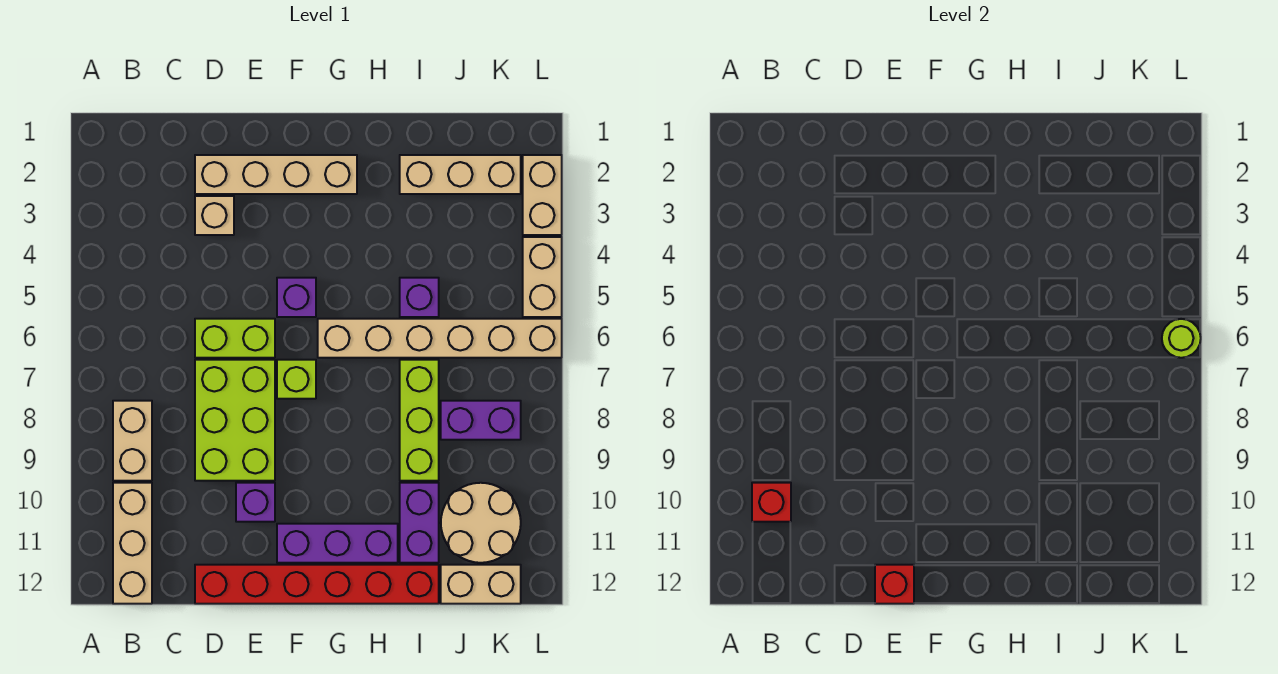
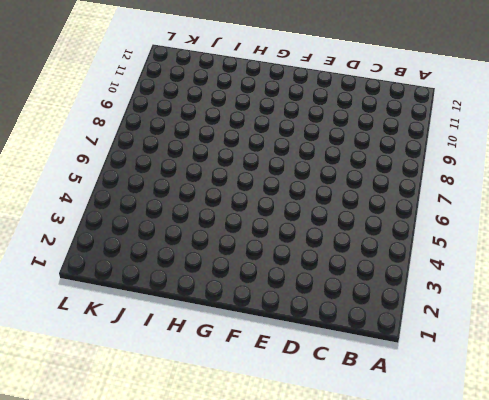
none -> tan 1x2 brick [113,401,152,481]
none -> tan 1x3 brick [113,483,152,604]
none -> tan 1x4 brick [195,155,357,194]

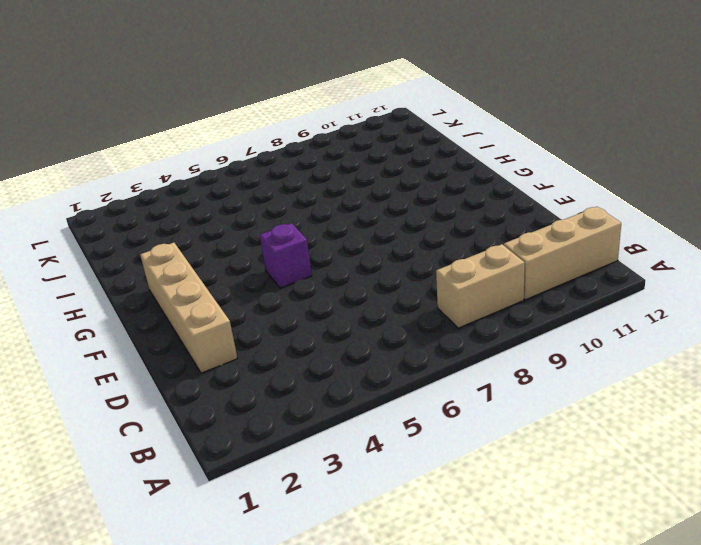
none -> tan 1x1 brick [195,196,234,235]
none -> lime 1x2 brick [195,319,275,358]
none -> lime 2x3 brick [195,360,275,481]

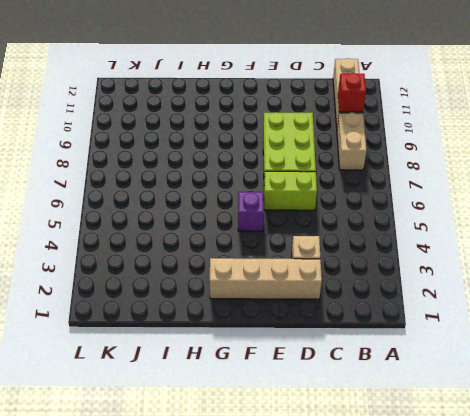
none -> red 1x6 brick [195,565,439,604]
none -> purple 1x1 brick [236,483,275,522]
none -> lime 1x1 brick [277,360,316,399]

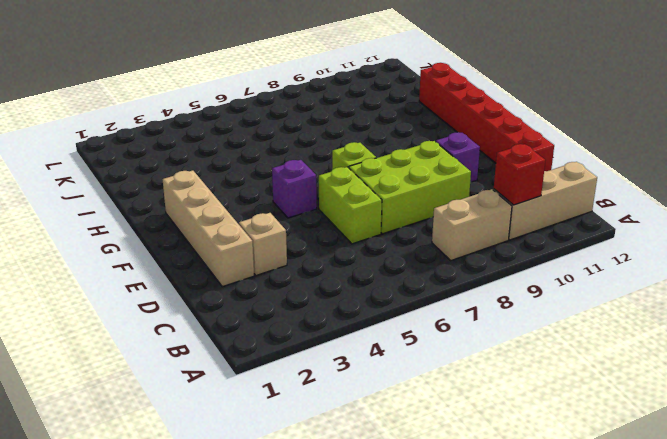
none -> purple 1x3 brick [277,524,398,563]
none -> tan 1x6 brick [318,319,562,358]
none -> tan 1x3 brick [400,155,521,194]

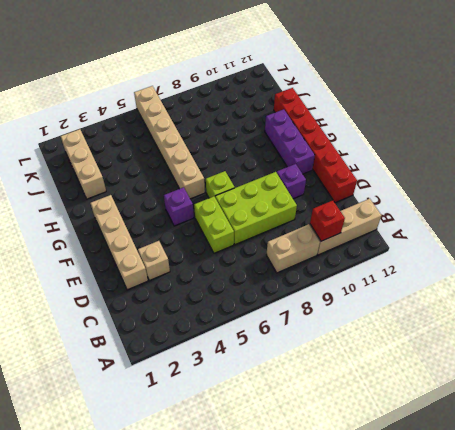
none -> purple 1x1 brick [400,278,439,317]
none -> lime 1x3 brick [400,360,439,481]
none -> purple 1x2 brick [400,483,439,563]

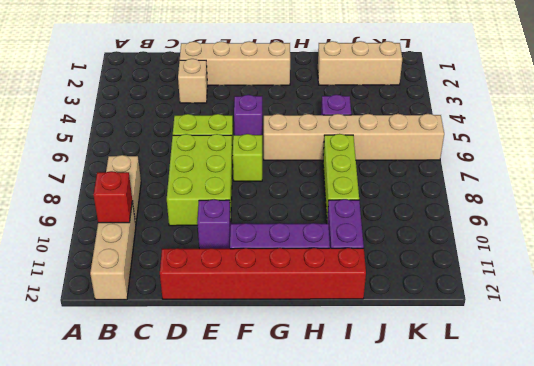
none -> purple 1x2 brick [441,401,521,440]
none -> tan 2x2 round brick [441,483,521,563]
none -> tan 1x2 brick [441,565,521,604]

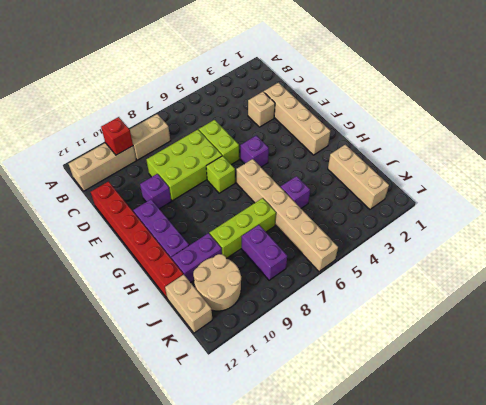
none -> tan 1x2 brick [523,155,562,235]
none -> tan 1x2 brick [523,237,562,317]
none -> red 1x1 brick [875,565,914,604]

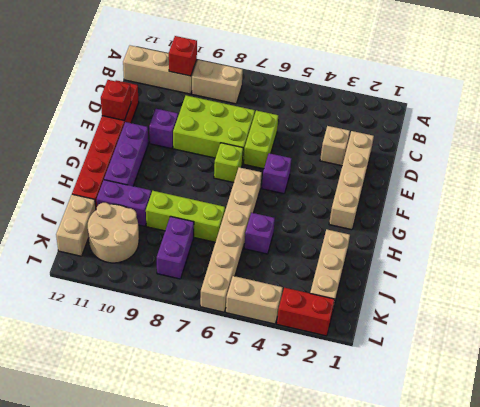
red 1x2 brick [277,288,335,336] -> tan 1x2 brick [523,155,562,235]
none -> lime 1x1 round brick [1162,319,1201,358]

